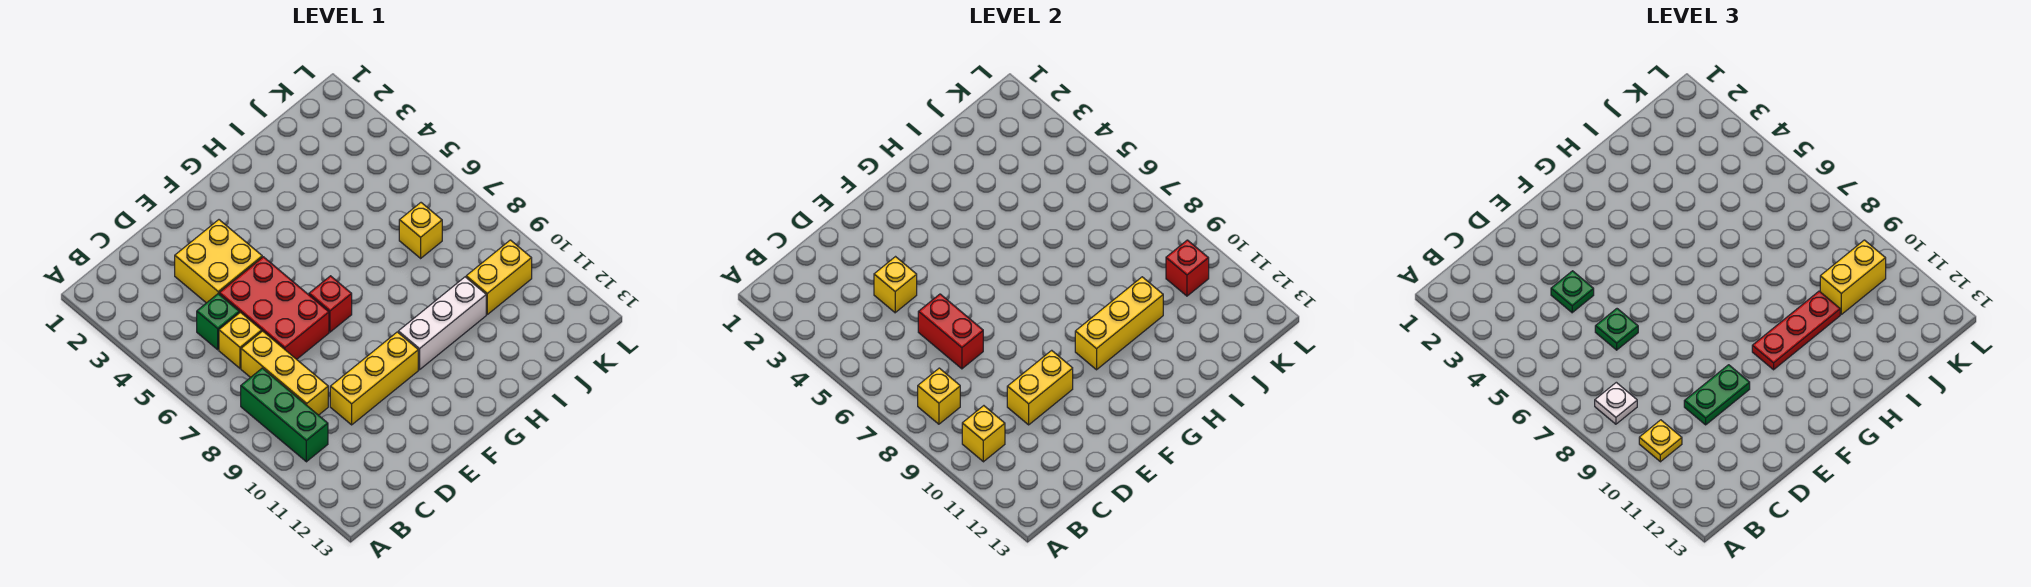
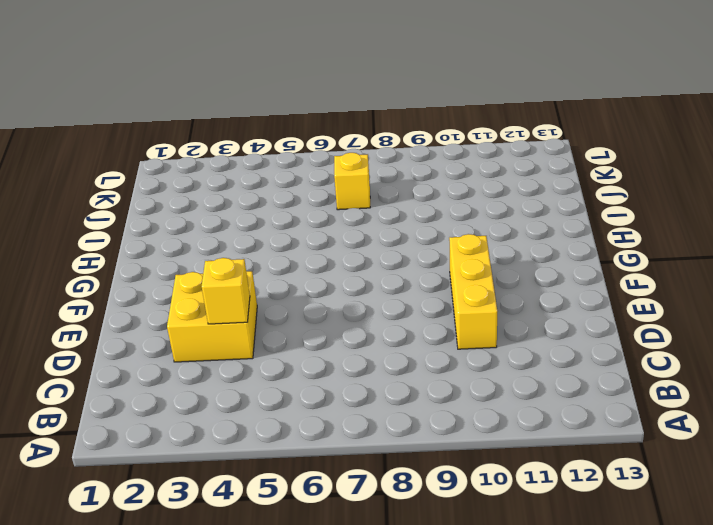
none -> green 1x3 brick [241,368,328,462]
none -> green 1x1 brick [197,294,239,350]
none -> yellow 1x1 brick [219,312,262,368]

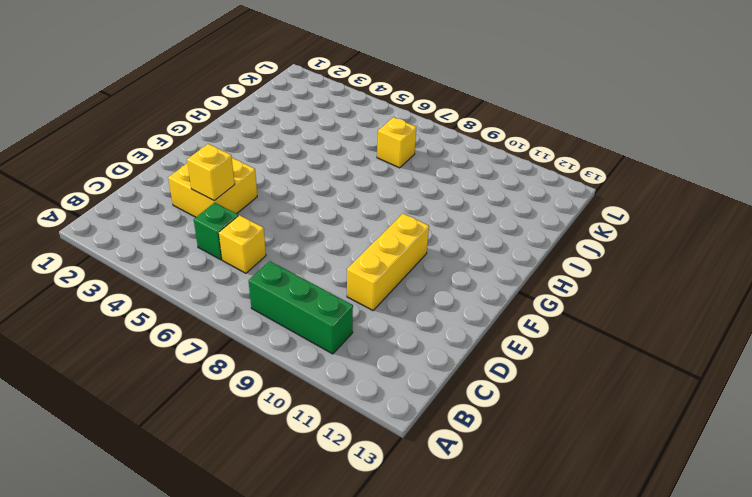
none -> yellow 1x3 brick [241,331,328,415]
none -> red 2x3 brick [219,257,329,359]
none -> red 1x1 brick [309,276,352,332]

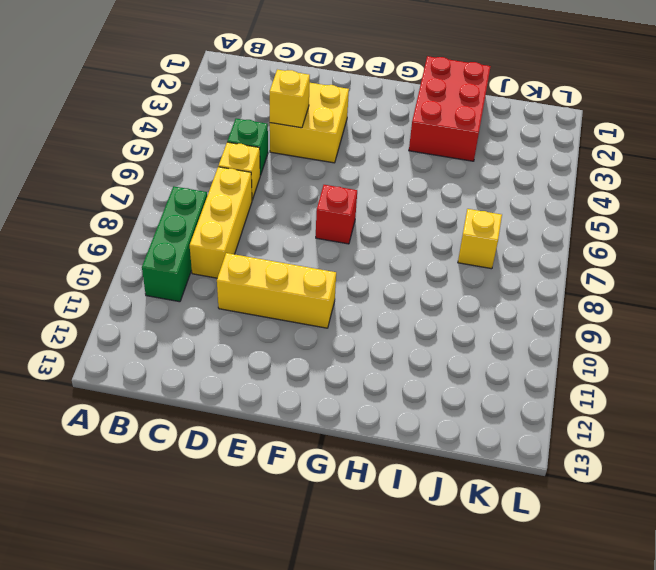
red 2x3 brick [409,56,491,161] -> red 2x3 brick moved to [219,257,329,359]
none -> white 1x3 brick [398,277,486,370]
none -> yellow 1x2 brick [466,240,532,314]
none -> yellow 1x1 brick [918,368,960,424]

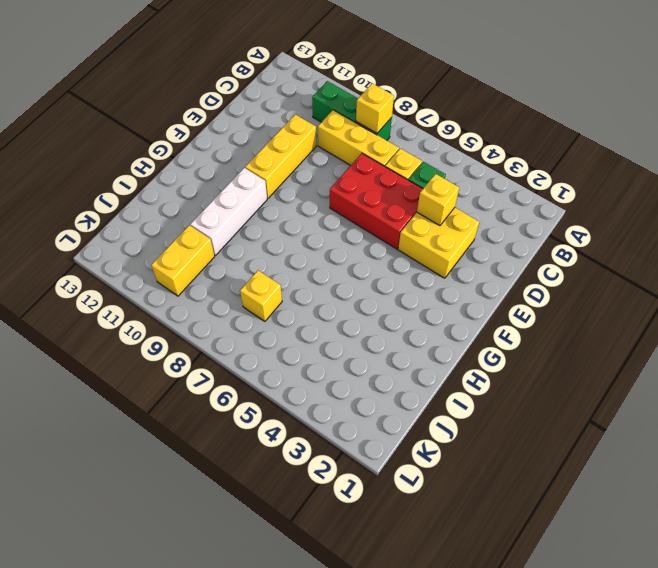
none -> red 1x1 brick [309,276,352,332]
none -> yellow 1x1 brick [962,406,1005,462]
none -> red 1x2 brick [918,294,983,369]

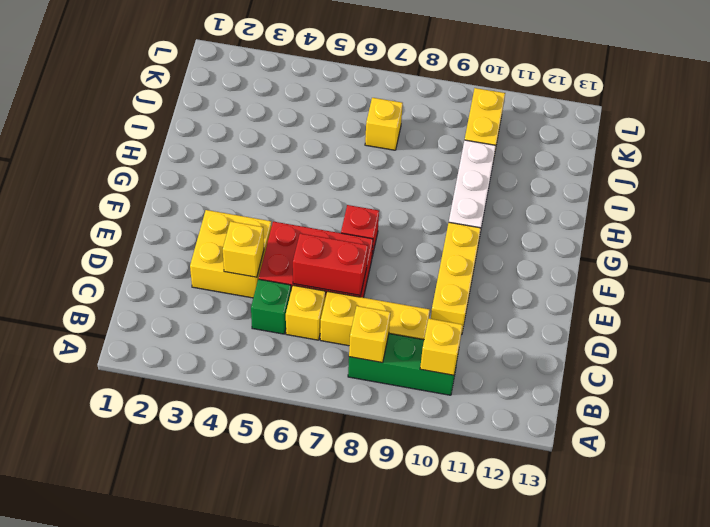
none -> yellow 1x2 brick [1007,350,1073,425]
none -> yellow 1x3 brick [1075,277,1163,370]
none -> red 1x1 brick [1166,240,1209,296]

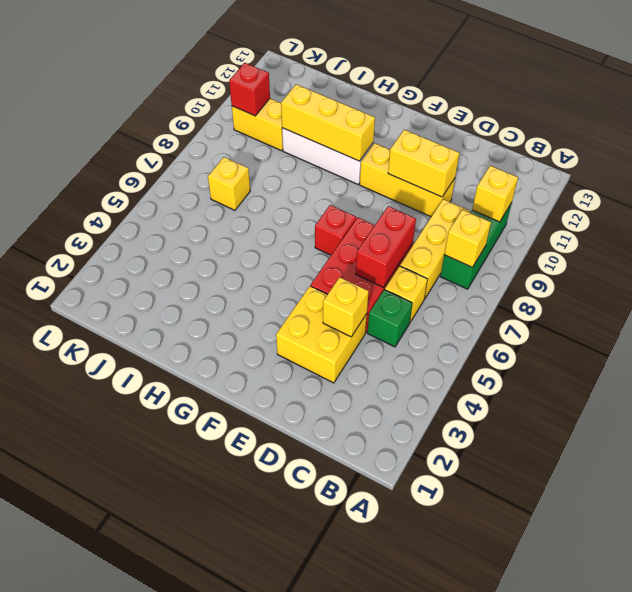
none -> white 1x1 plate [1595,382,1637,424]
none -> yellow 1x1 plate [1639,420,1682,462]
none -> green 1x1 plate [1551,271,1594,313]

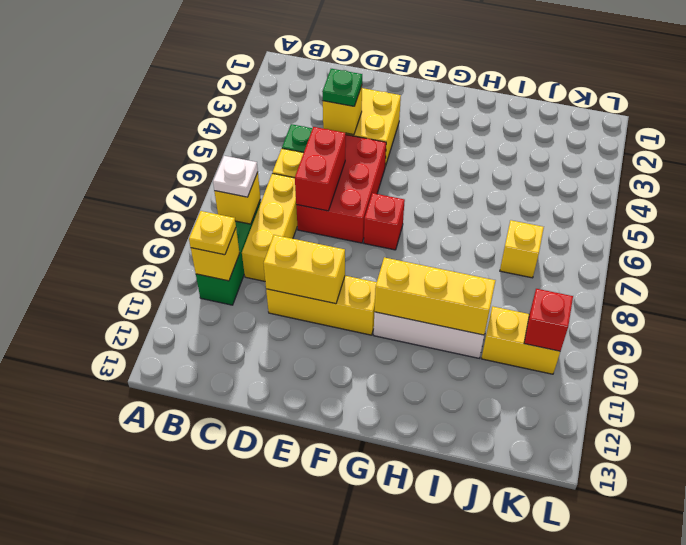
none -> green 1x1 plate [1595,309,1638,350]
none -> green 1x2 plate [1684,365,1750,425]
none -> red 1x3 plate [1752,291,1840,370]

